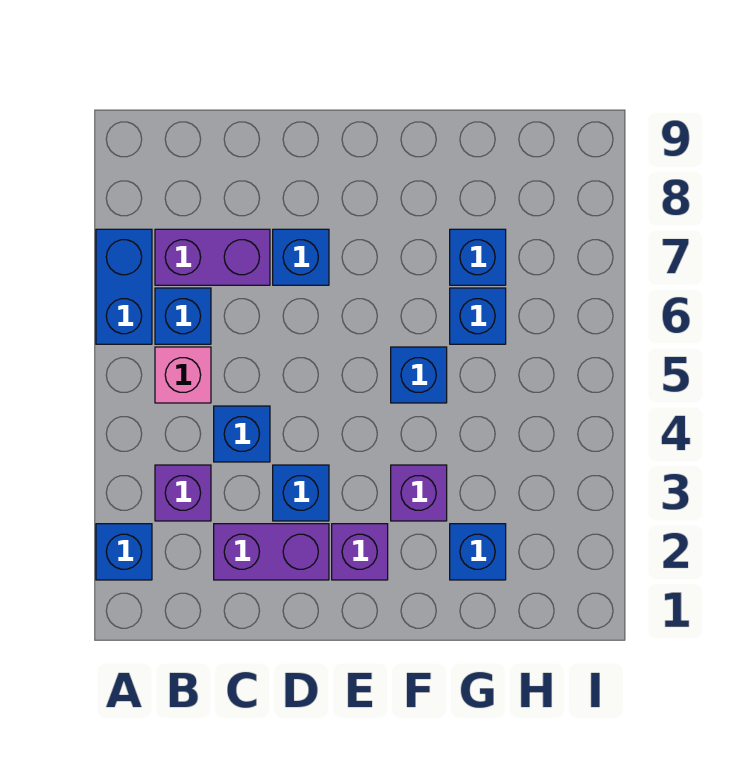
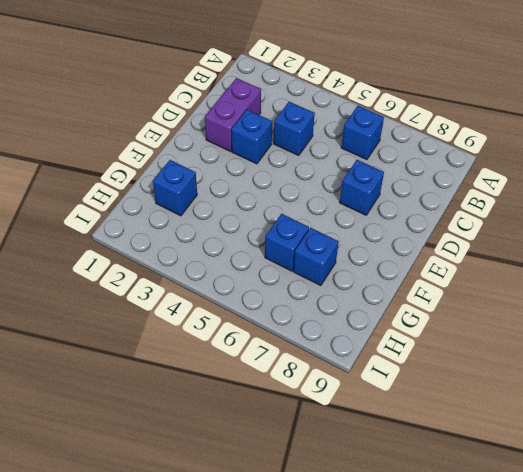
none -> blue 1x1 brick [96,524,152,580]
none -> blue 1x2 brick [96,229,152,344]
none -> purple 1x1 brick [155,465,211,521]

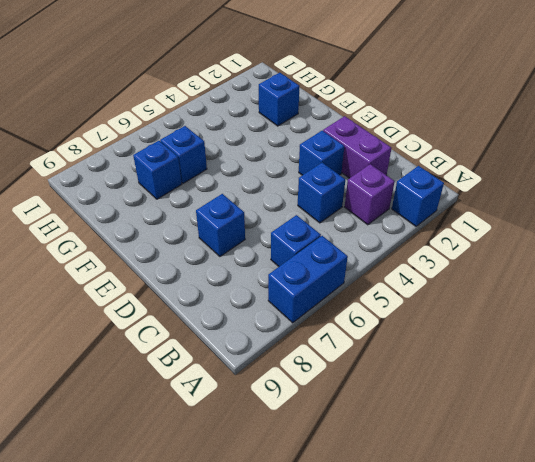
none -> pink 1x1 brick [155,347,211,403]
none -> purple 1x2 brick [155,229,270,285]
none -> purple 1x1 brick [332,524,388,580]

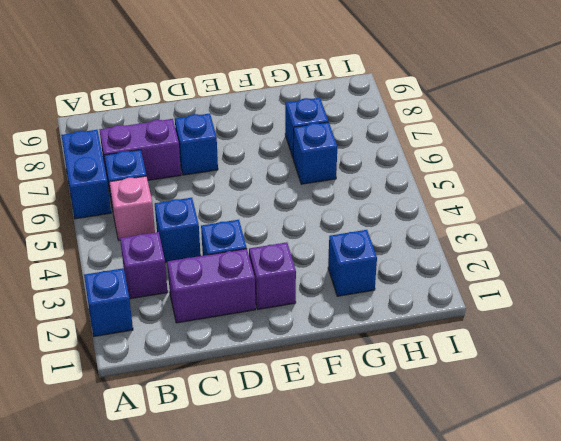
none -> purple 1x1 brick [391,465,447,521]
none -> blue 1x1 brick [391,347,447,403]

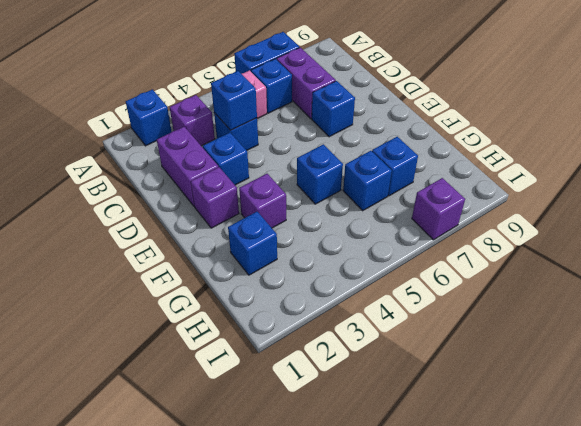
blue 1x1 brick [211,71,257,130] -> none
purple 1x1 brick [412,178,465,240] -> none

